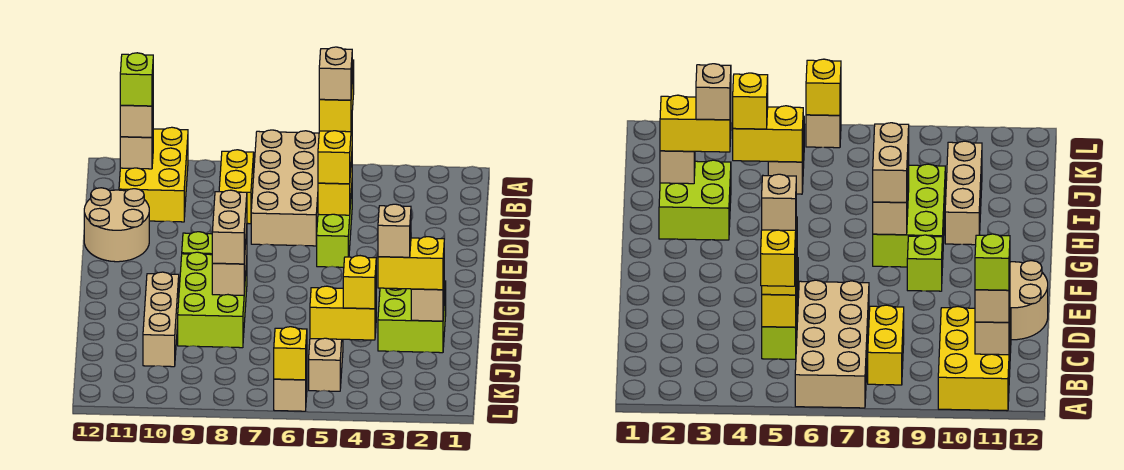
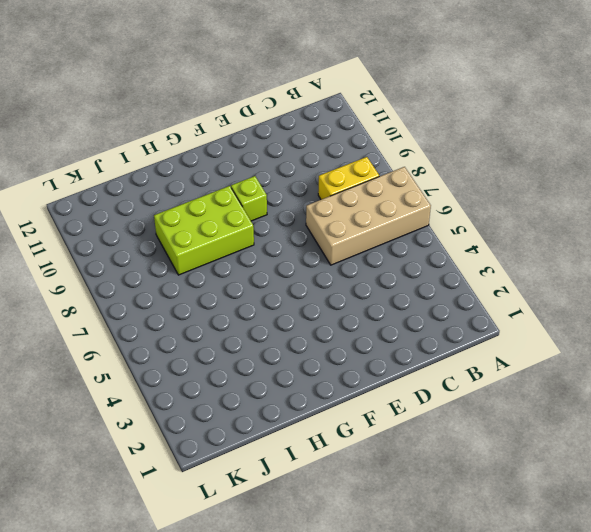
none -> yellow 2x3 brick [119,127,188,222]
none -> lime 1x3 brick [316,188,352,267]
none -> tan 2x2 round brick [84,188,149,262]

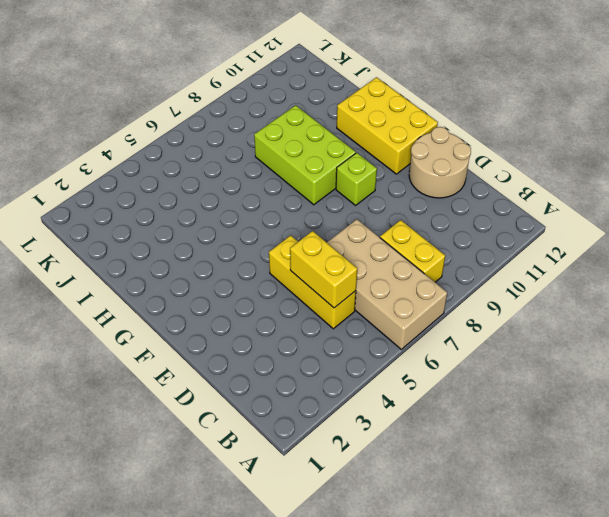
yellow 1x3 brick [269,235,356,329] -> lime 1x3 brick [316,188,352,267]
yellow 2x3 brick [337,77,438,174] -> yellow 2x3 brick moved to [119,127,188,222]
none -> lime 2x2 brick [378,281,446,353]
none -> tan 1x3 brick [143,272,179,367]
none -> tan 1x2 brick [309,338,343,391]

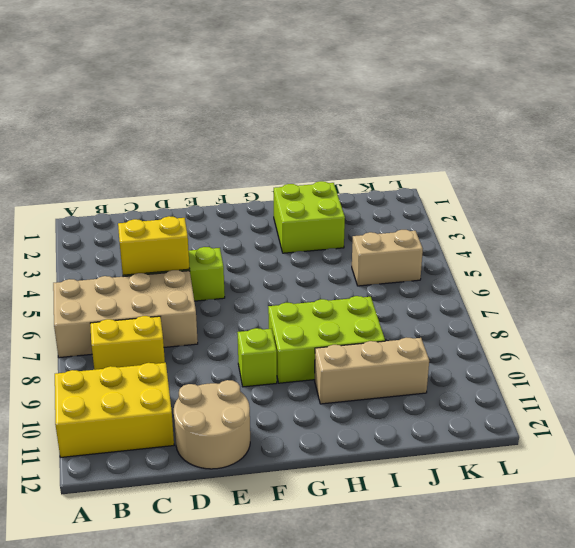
none -> tan 1x1 brick [274,366,307,411]
none -> tan 1x1 brick [120,132,153,169]
none -> tan 1x2 brick [212,229,247,295]

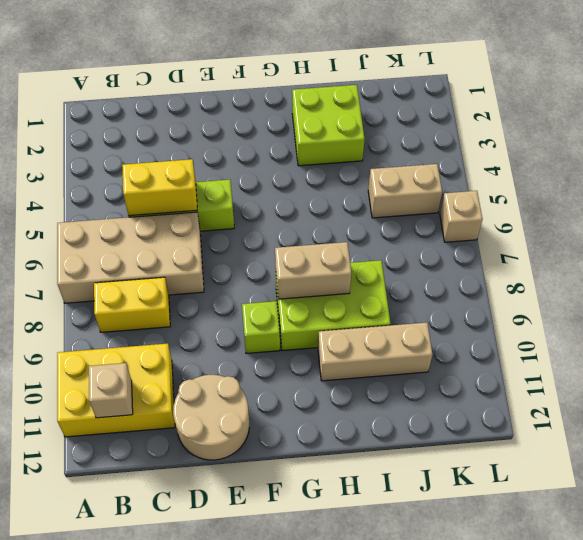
none -> tan 1x1 brick [411,284,444,321]
none -> yellow 1x2 brick [310,286,376,340]
none -> yellow 1x1 brick [274,327,307,380]

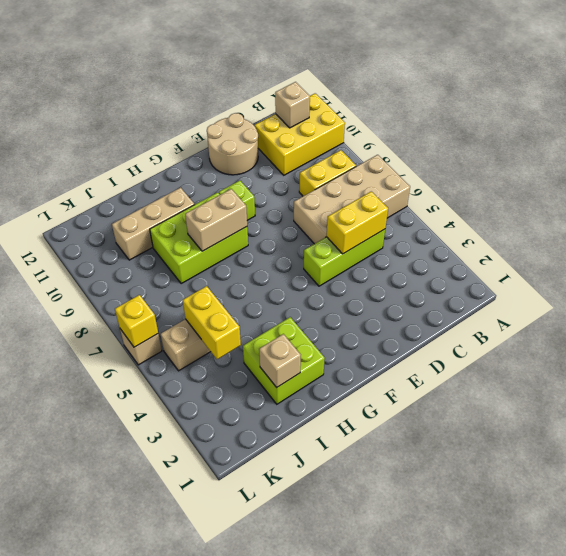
none -> tan 1x1 brick [120,101,153,137]
none -> yellow 1x2 brick [318,125,352,184]
none -> tan 1x2 brick [212,190,247,264]

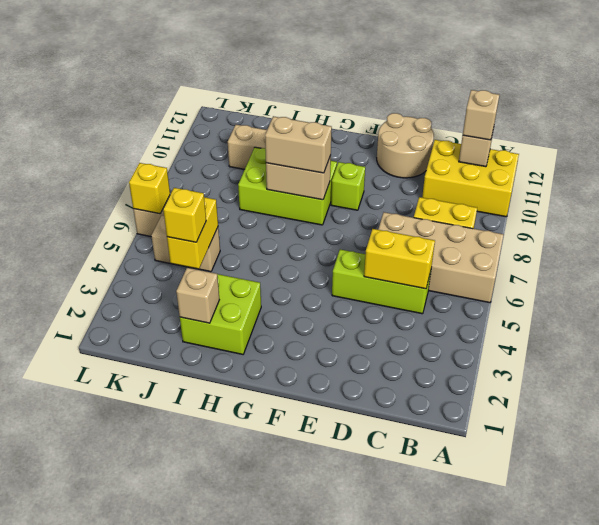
none -> yellow 1x2 brick [318,125,352,184]
none -> yellow 1x2 brick [378,237,444,290]
none -> yellow 1x2 brick [319,60,354,132]

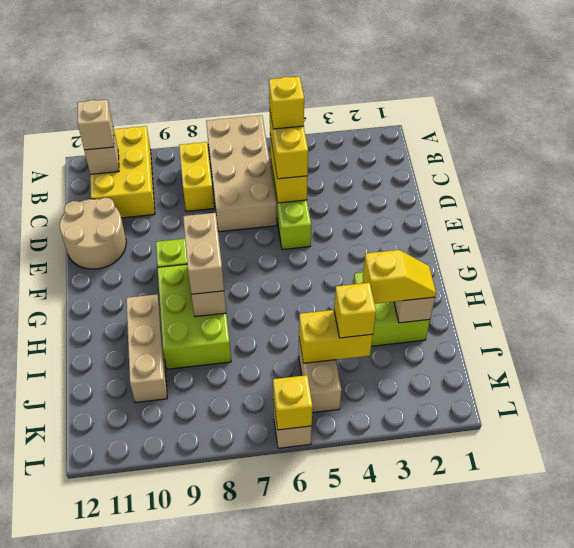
yellow 1x1 brick [269,76,304,129] -> yellow 1x2 brick [319,60,354,132]
yellow 1x2 slope [363,250,436,304] -> yellow 1x2 brick [378,237,444,290]
none -> lime 1x1 brick [120,53,153,106]
none -> tan 1x1 brick [378,204,411,257]
none -> tan 1x1 brick [319,47,352,100]

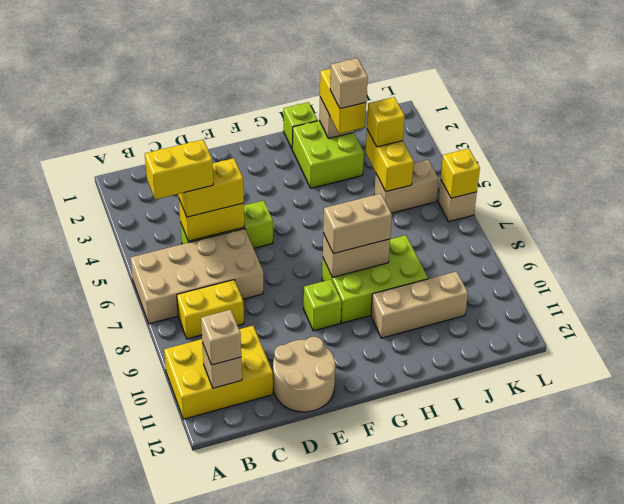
lime 1x1 brick [284,102,318,148] -> lime 1x1 brick moved to [120,53,153,106]
none -> tan 1x1 brick [319,47,352,100]

